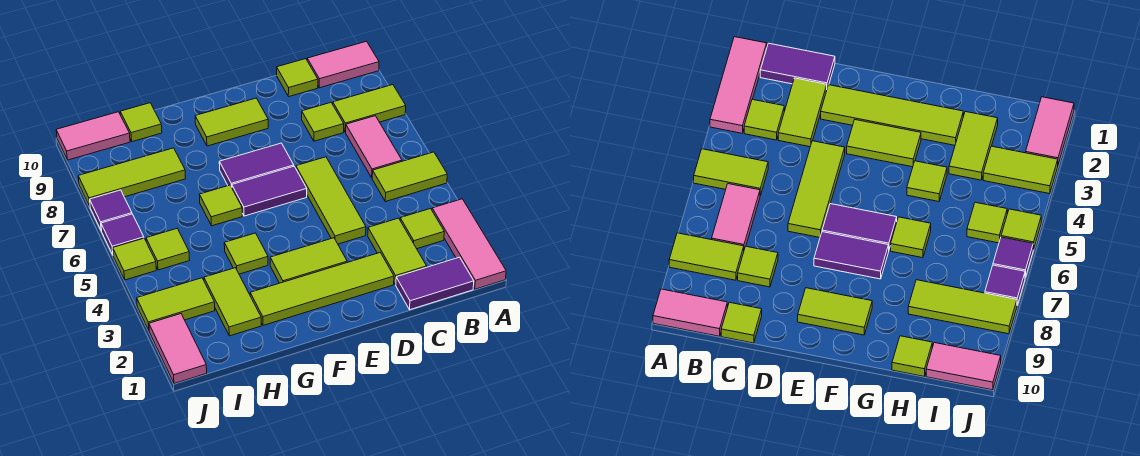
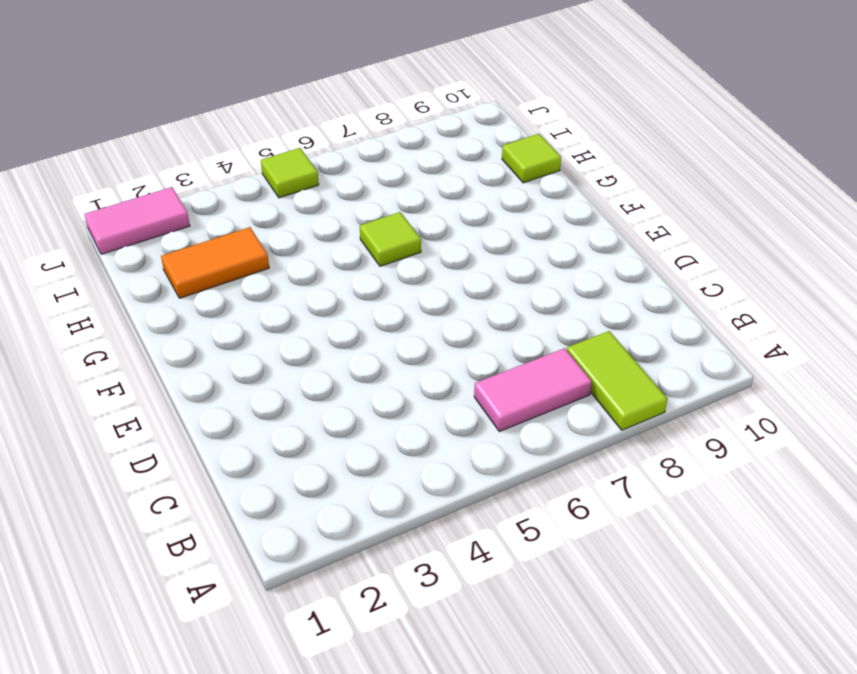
orange 1x2 tile [161,227,269,298] -> lime 1x2 tile [204,268,261,336]
none -> pink 1x3 tile [432,199,506,289]
none -> lime 1x2 tile [372,152,447,202]
none -> pink 1x2 tile [307,41,379,88]

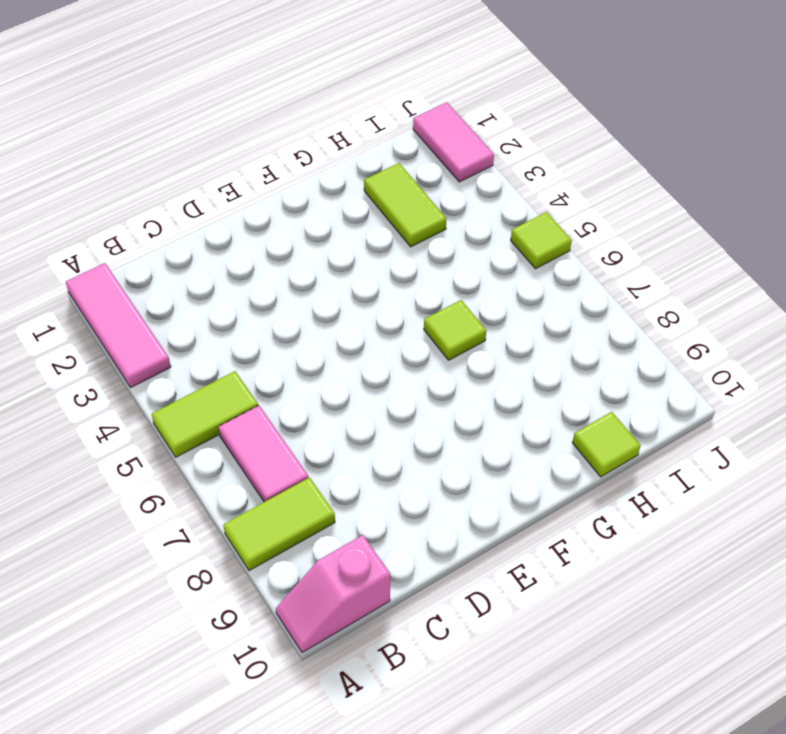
pink 1x2 slope [276,535,390,653] -> pink 1x2 tile [307,41,379,88]
none -> purple 1x2 tile [396,257,474,310]
none -> lime 1x1 tile [400,209,444,249]
none -> lime 1x2 tile [368,218,427,284]

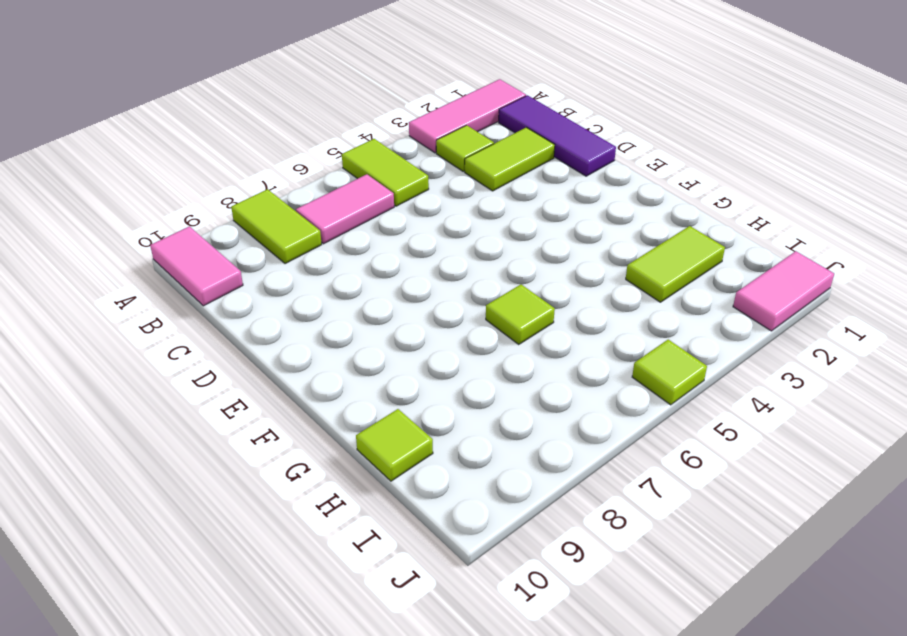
purple 1x3 tile [499,95,616,176] -> purple 1x2 tile [396,257,474,310]
none -> lime 1x1 tile [302,103,344,141]
none -> lime 1x1 tile [277,59,318,97]
none -> lime 1x4 tile [250,253,394,325]

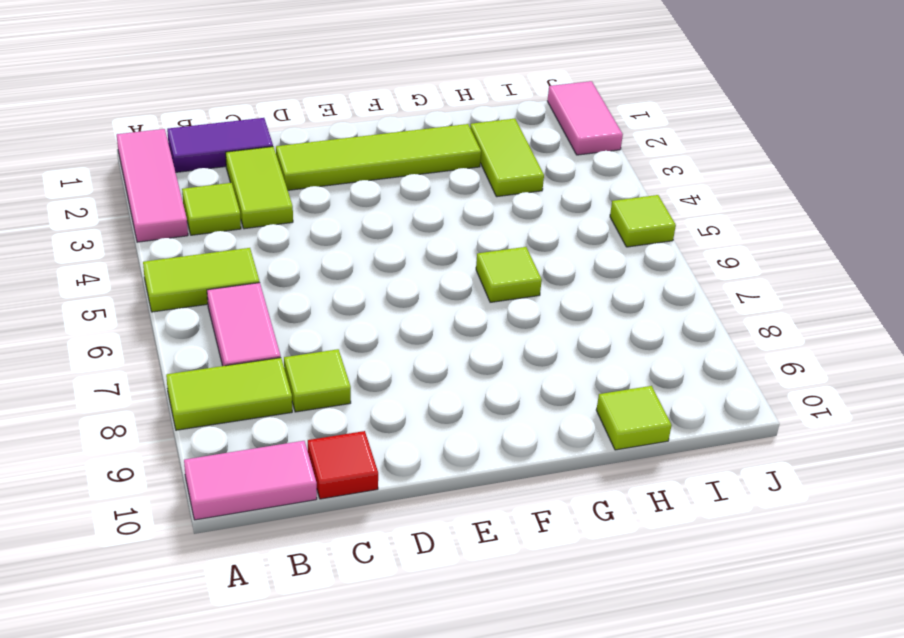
red 1x1 tile [308,431,378,499] -> lime 1x1 tile [277,59,318,97]
none -> lime 1x3 tile [296,157,366,244]
none -> lime 1x2 tile [270,238,347,283]
none -> purple 1x2 tile [232,166,307,216]

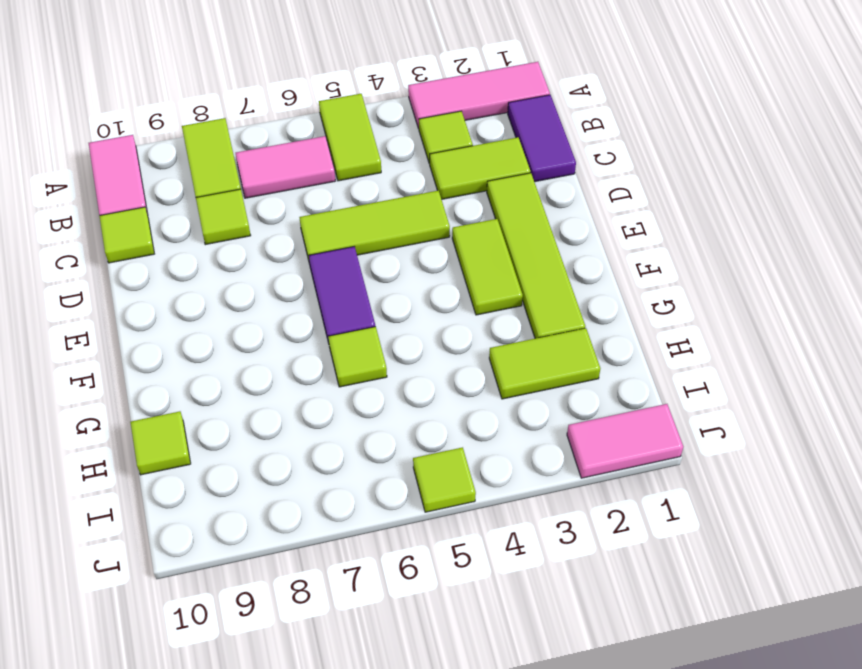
none -> purple 1x2 tile [219,143,294,187]
none -> lime 1x2 tile [195,98,268,146]
none -> lime 1x1 tile [224,233,268,274]

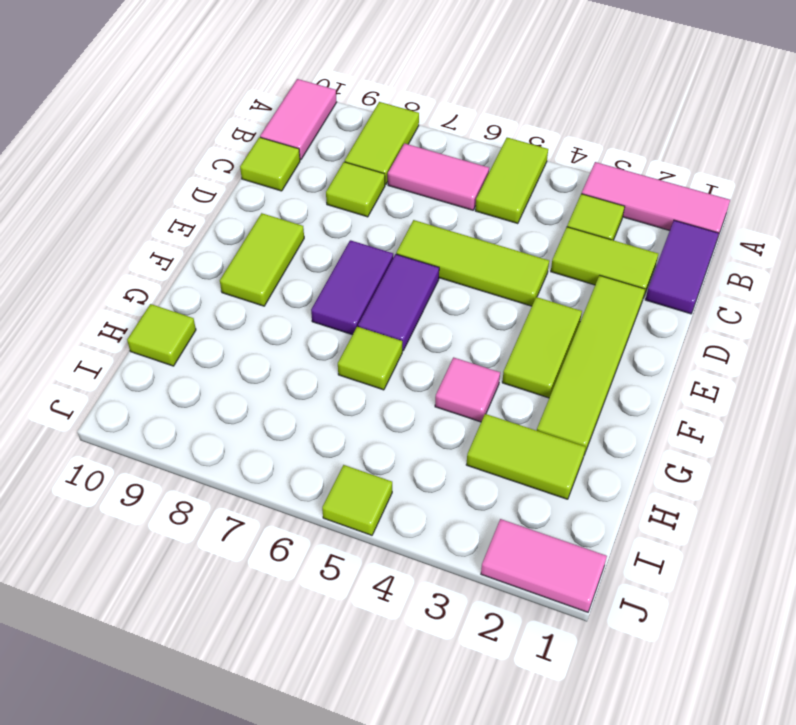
pink 1x1 tile [435,357,500,422] -> lime 1x1 tile [224,233,268,274]
none -> lime 1x3 tile [78,148,186,206]
none -> lime 1x2 tile [137,278,215,330]
none -> lime 1x1 tile [146,229,190,270]

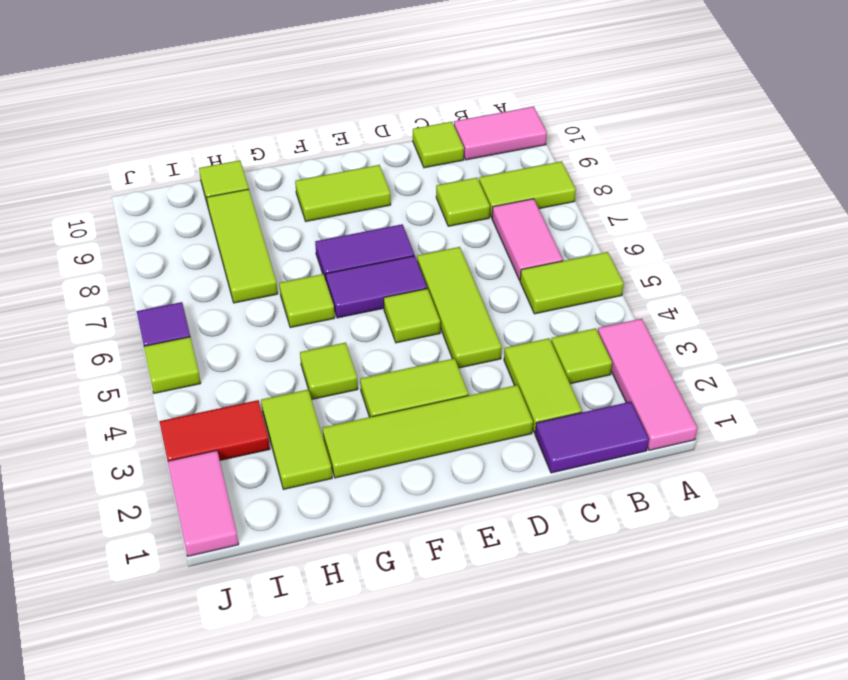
lime 1x1 tile [384,289,440,343] -> lime 1x1 tile moved to [146,229,190,270]
lime 1x3 tile [207,189,278,303] -> lime 1x3 tile turned to [78,148,186,206]
red 1x2 tile [159,400,270,461] -> lime 1x2 tile [137,278,215,330]
none -> pink 1x2 tile [56,112,130,160]
none -> purple 1x1 tile [90,190,132,231]

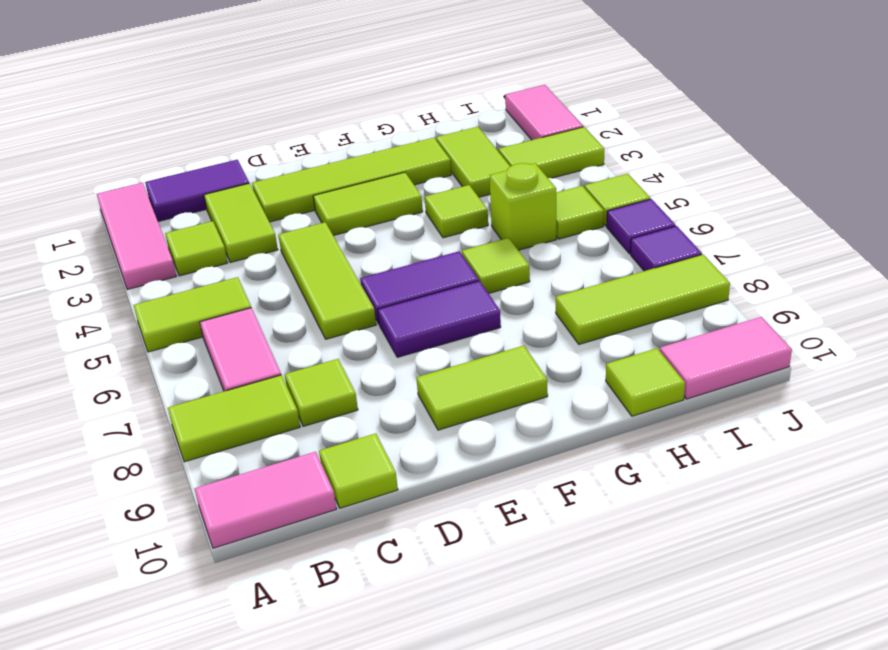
lime 1x1 brick [489,163,556,250] -> none

